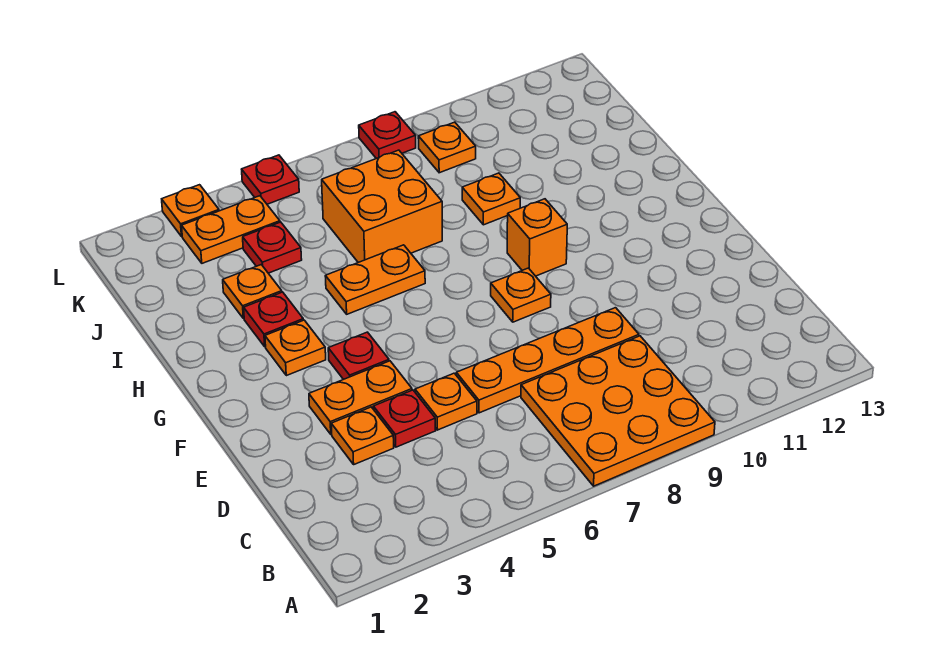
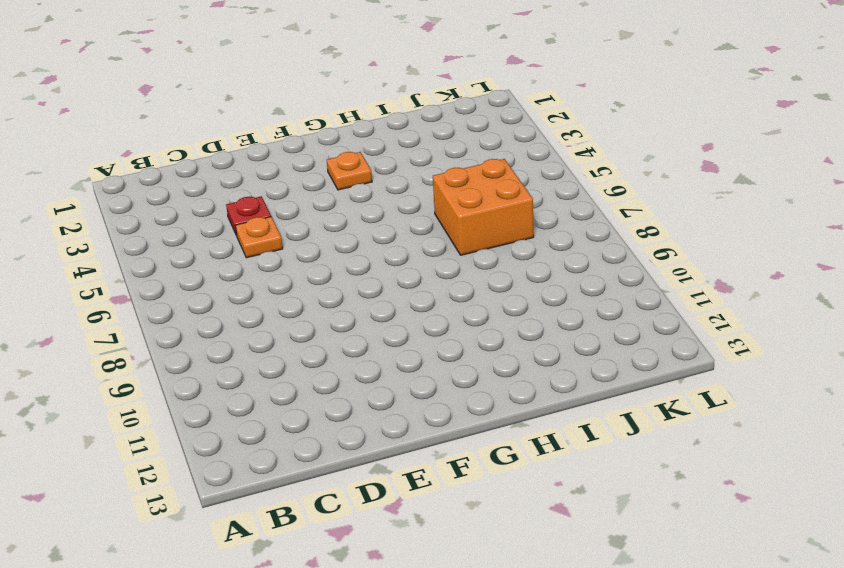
none -> orange 3x3 plate [521,336,715,486]
none -> orange 1x1 plate [331,407,394,464]
none -> orange 1x4 plate [456,308,639,413]

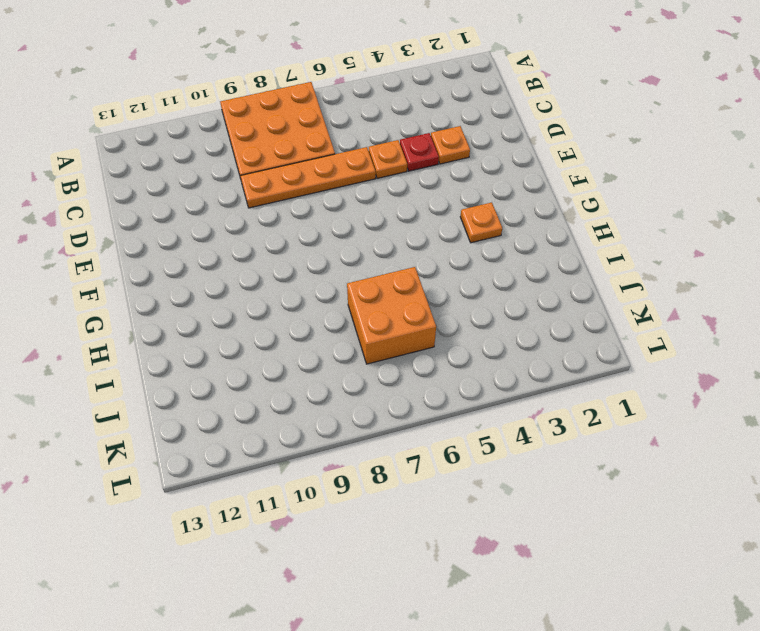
none -> orange 1x2 plate [309,361,412,434]
none -> red 1x1 plate [328,332,389,379]
none -> orange 1x1 plate [491,268,551,322]

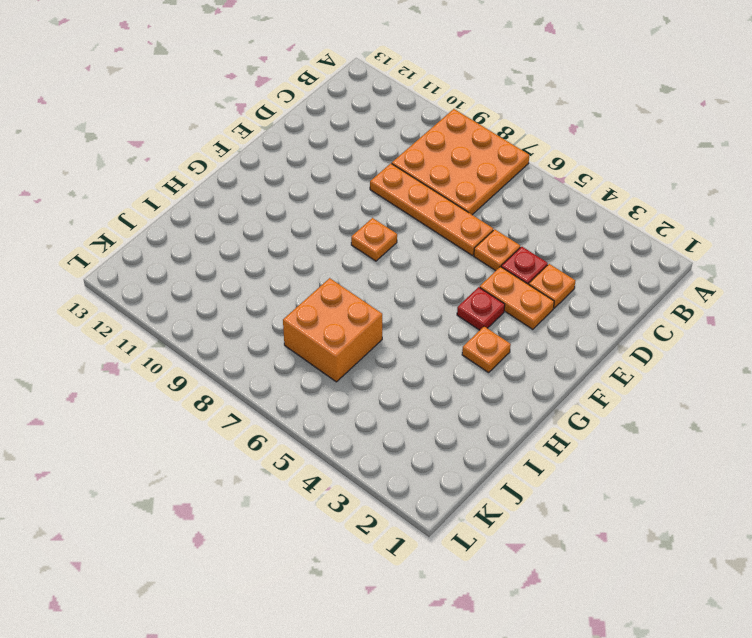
none -> orange 1x1 brick [507,199,567,276]
none -> red 1x1 plate [244,292,303,347]
none -> orange 1x2 plate [325,245,425,314]

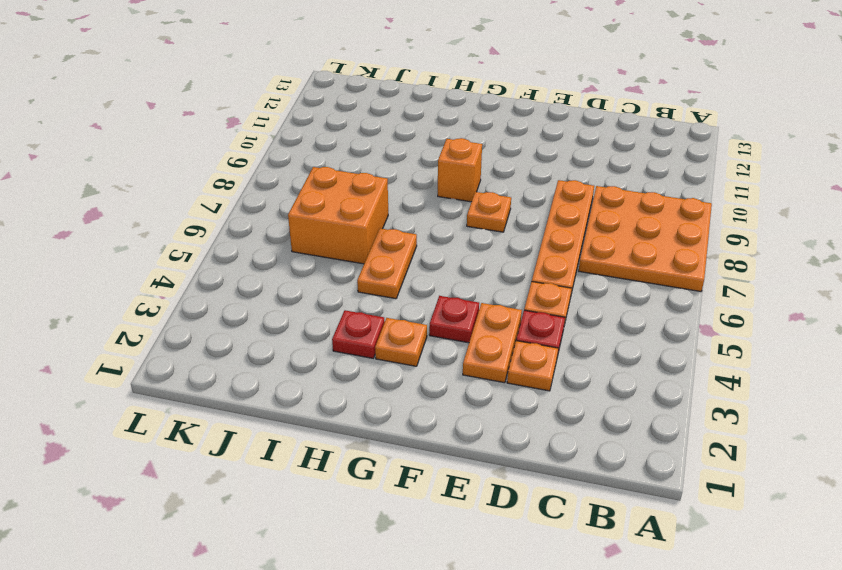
none -> orange 1x1 plate [223,265,282,319]
none -> orange 1x1 plate [462,173,520,225]
none -> red 1x1 plate [243,222,302,273]

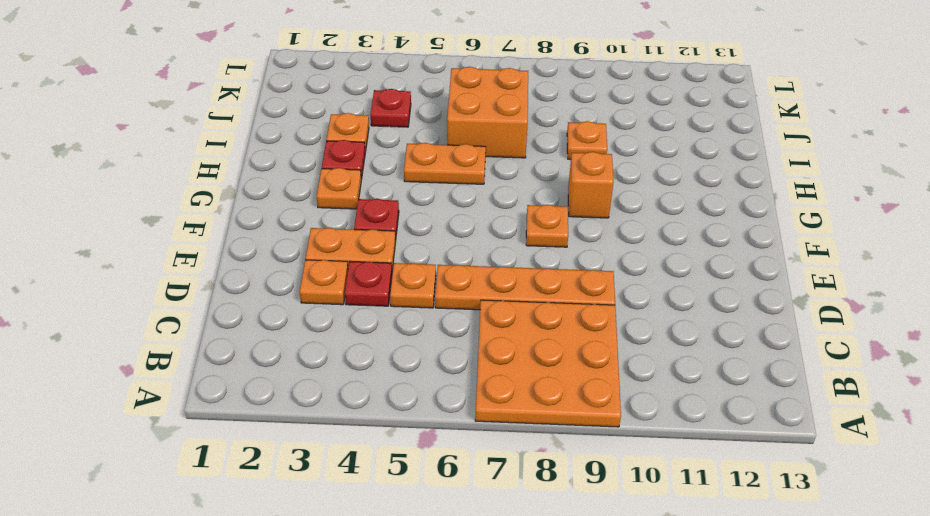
none -> orange 1x2 plate [182,196,280,263]
none -> orange 1x1 plate [418,122,476,173]
none -> orange 1x1 plate [162,185,219,236]

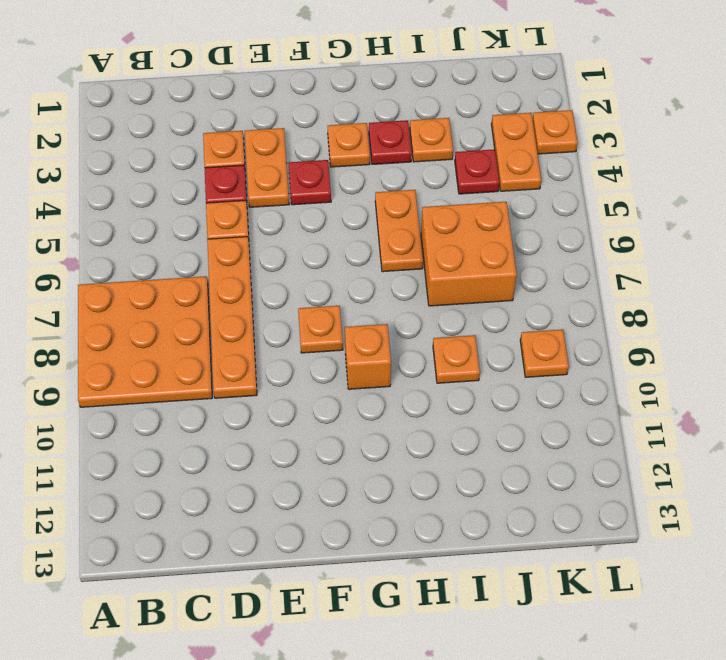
none -> red 1x1 plate [242,155,299,204]
none -> red 1x1 plate [359,112,416,159]

